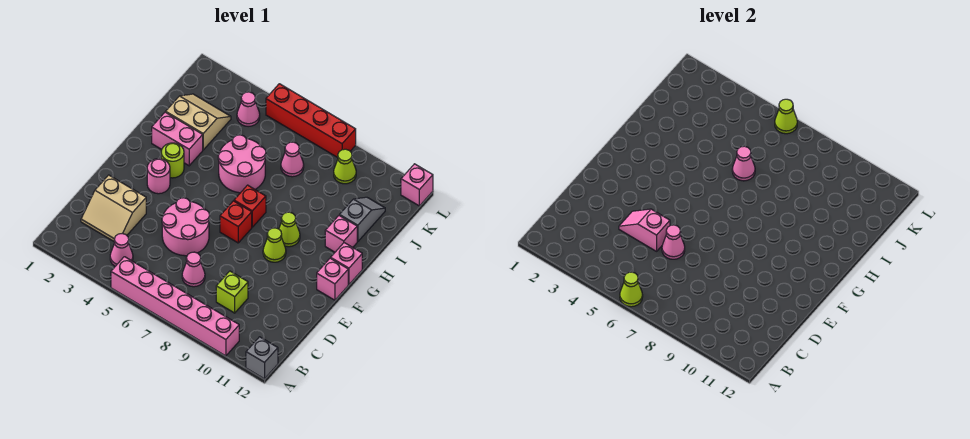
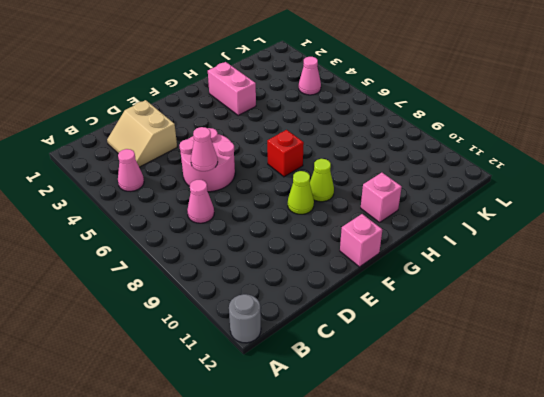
grey 1x1 round brick [229,294,261,343] -> grey 1x1 brick [246,337,278,379]
none -> pink 1x6 brick [111,257,239,356]
none -> lime 1x1 brick [216,271,248,313]
none -> pink 1x1 round brick [147,159,170,194]
none -> red 1x1 brick [220,201,252,243]

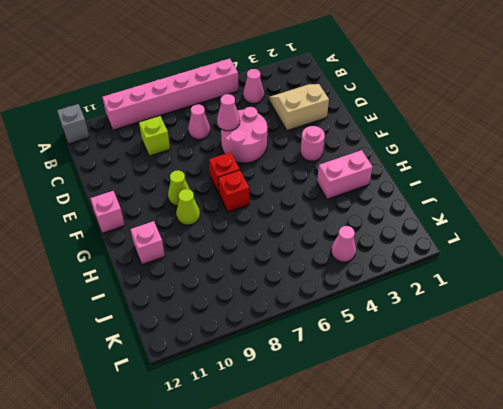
none -> lime 1x1 round brick [161,143,184,178]
none -> pink 1x1 brick [331,243,362,284]
none -> pink 2x2 round brick [218,135,266,193]
none -> tan 2x2 slope [166,94,231,150]

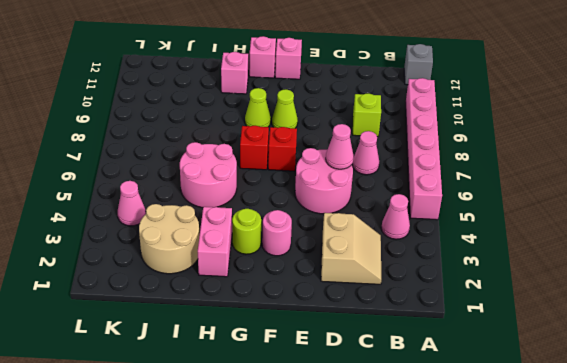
tan 2x2 round brick [139,204,200,274] -> tan 2x2 slope [166,94,231,150]
none -> grey 1x2 slope [340,197,385,242]
none -> pink 1x1 cone [281,142,304,177]
none -> lime 1x1 cone [334,149,356,184]
none -> red 1x4 brick [266,84,356,157]

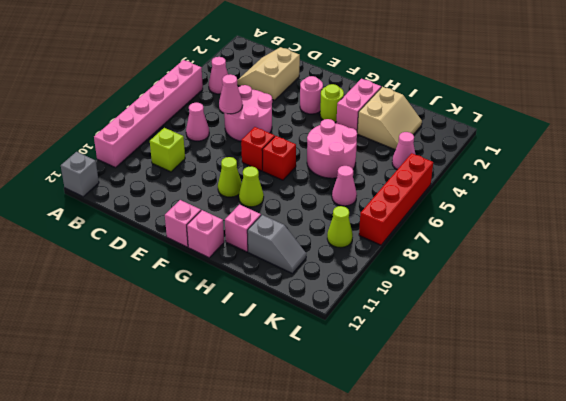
none -> pink 1x1 brick [401,164,433,206]
none -> lime 1x1 cone [620,272,643,307]
none -> pink 1x2 slope [619,209,670,251]
none -> pink 1x1 cone [732,146,755,181]

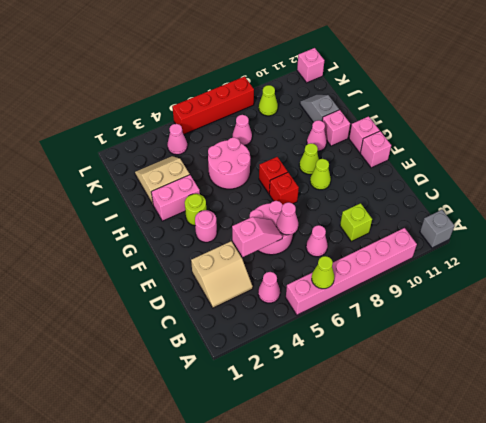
pink 1x2 slope [232,217,282,257] -> pink 1x2 slope turned to [619,209,670,251]
pink 1x1 cone [307,120,327,151] -> pink 1x1 cone moved to [732,146,755,181]
none -> lime 1x1 cone [775,99,797,134]

